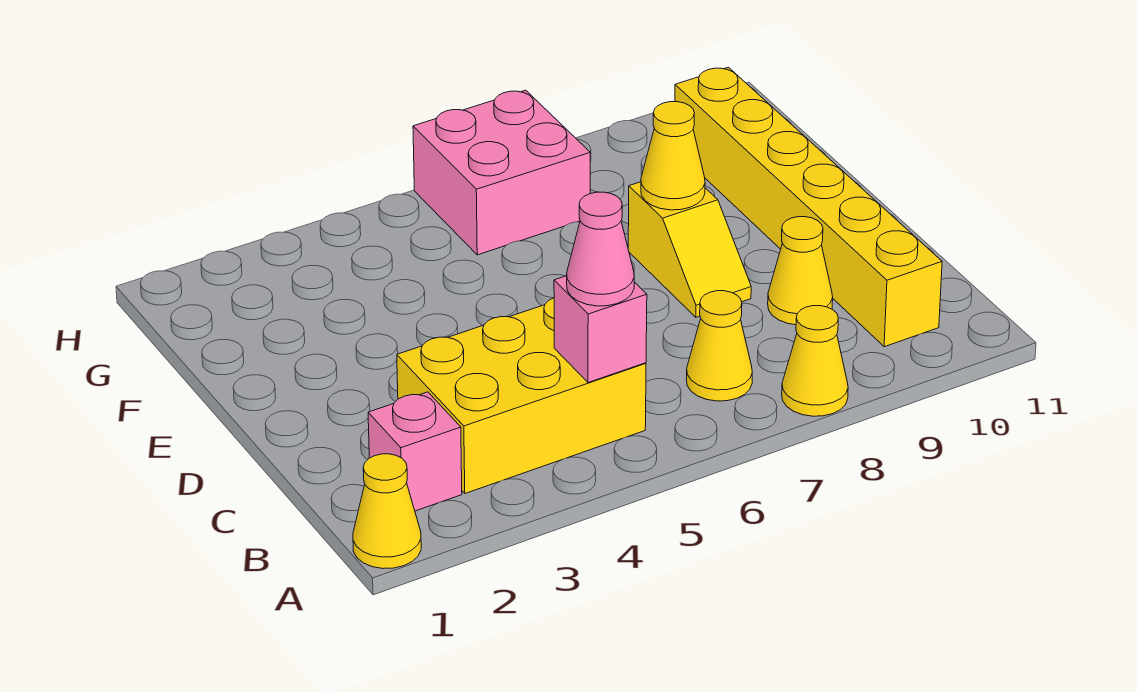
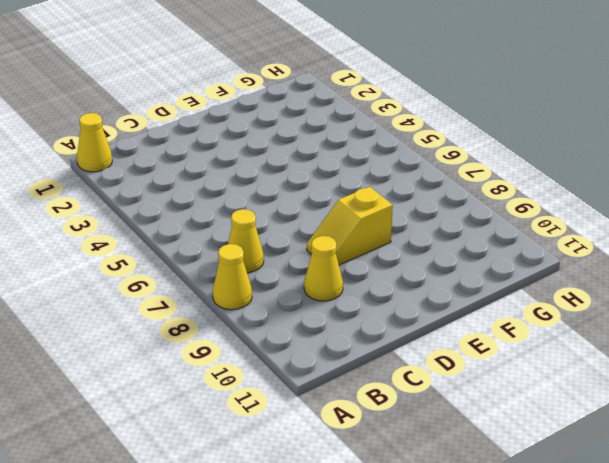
none -> pink 1x1 brick [368,392,462,511]
none -> yellow 2x3 brick [397,298,646,493]
none -> yellow 1x6 brick [675,67,942,347]

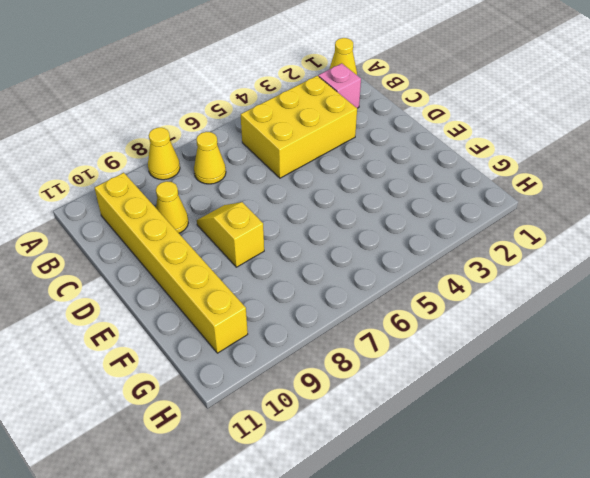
none -> pink 2x2 brick [413,90,590,255]
none -> pink 1x1 brick [554,276,647,383]
none -> yellow 1x1 cone [641,102,705,210]

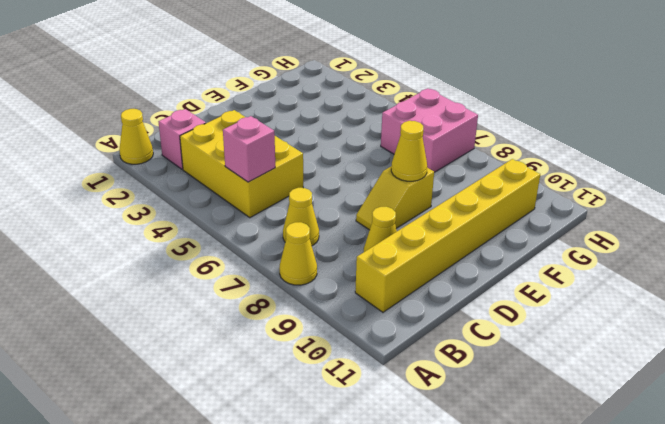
none -> pink 1x1 cone [567,192,634,306]

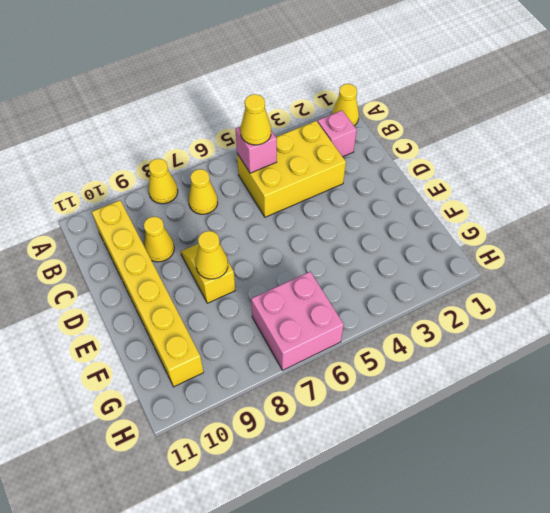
yellow 1x1 cone [240,94,271,145] -> pink 1x1 cone [567,192,634,306]

